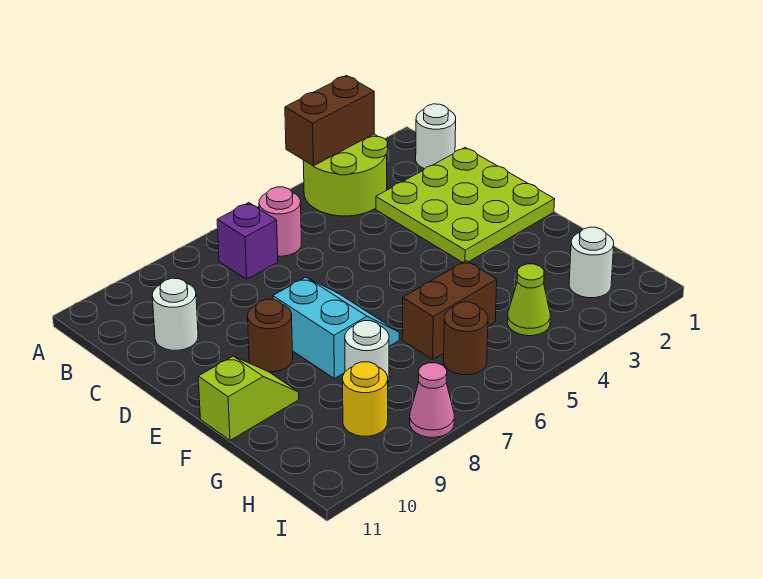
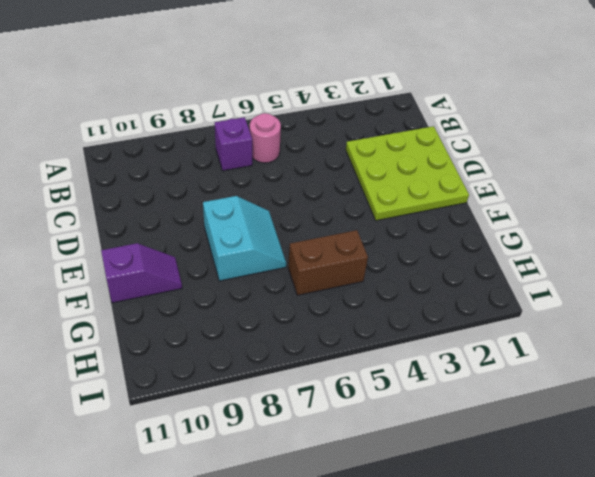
purple 1x2 slope [101,243,182,303] -> lime 1x2 slope [198,356,299,440]
none -> lime 2x2 round brick [303,134,388,216]
none -> white 1x1 round brick [416,104,456,169]
none -> white 1x1 round brick [152,278,198,350]

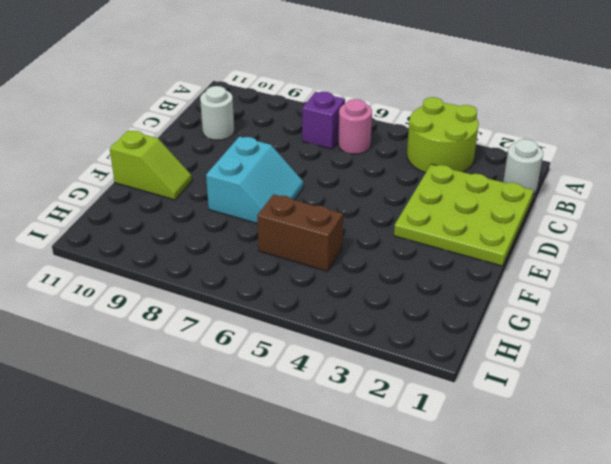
none -> brown 1x1 round brick [248,299,293,372]
none -> white 1x1 round brick [345,321,389,383]
none -> white 1x1 round brick [569,227,614,298]

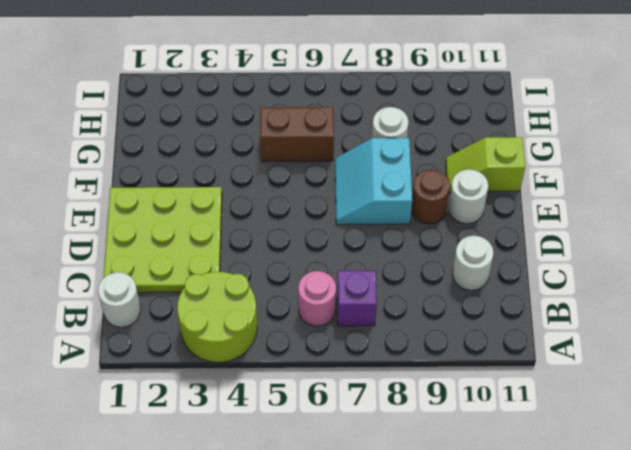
white 1x1 round brick [448,169,488,224] -> white 1x1 round brick moved to [569,227,614,298]
none -> lime 1x1 cone [508,264,550,336]
none -> brown 1x1 round brick [444,302,488,375]
none -> yellow 1x1 round brick [343,362,388,436]

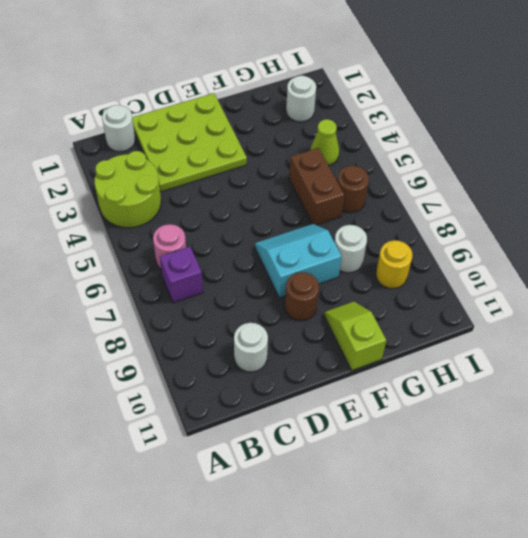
none -> pink 1x1 cone [410,363,454,437]
none -> brown 1x2 brick [285,76,374,166]

